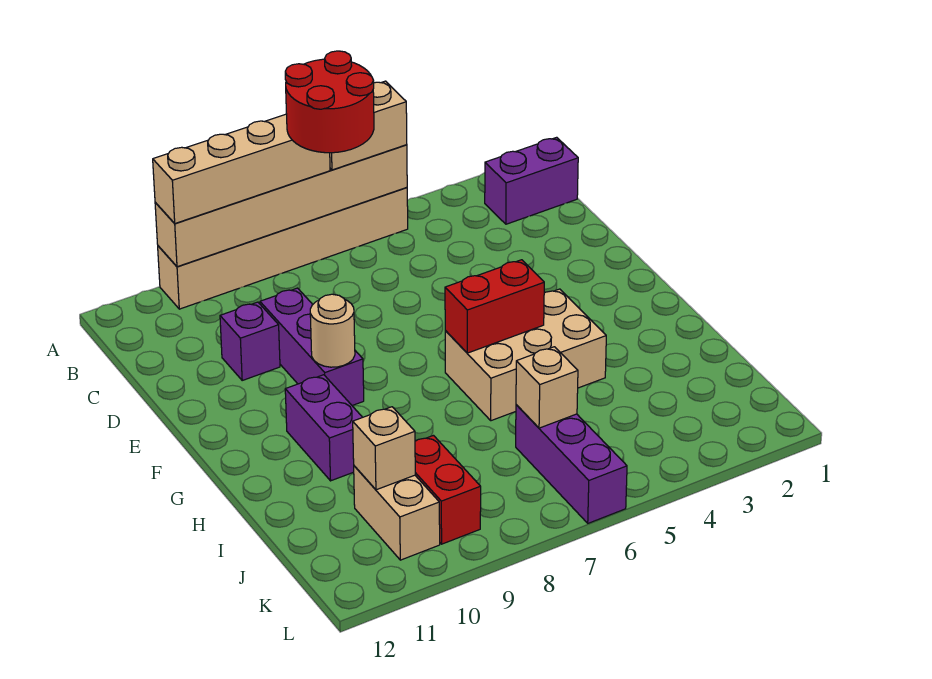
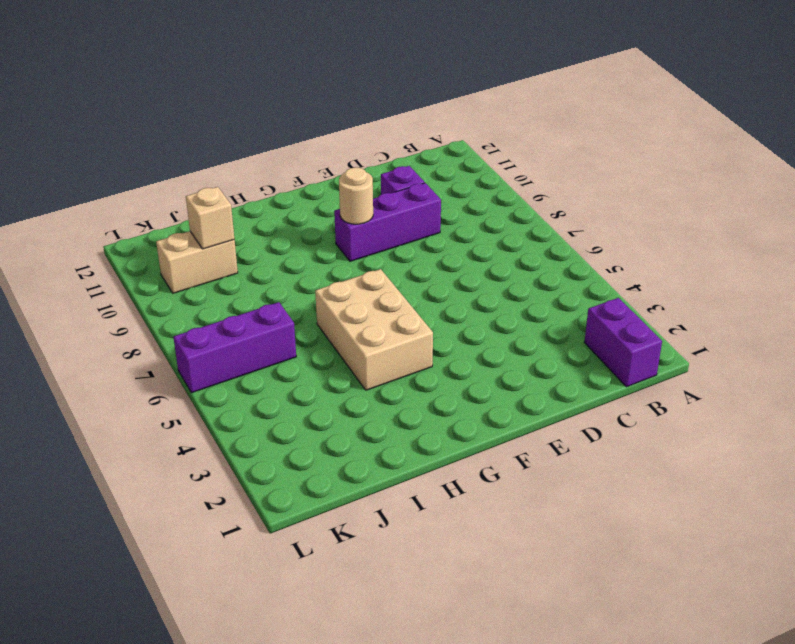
none -> tan 1x6 brick [158,187,408,309]
none -> purple 1x2 brick [285,375,362,481]
none -> red 1x2 brick [415,436,481,544]

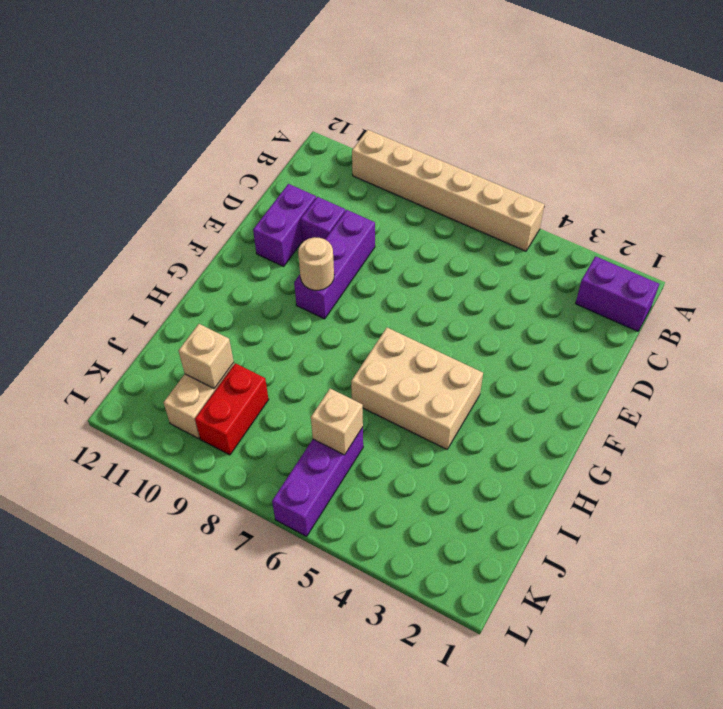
purple 1x2 brick [253,184,316,266] -> purple 1x2 brick moved to [285,375,362,481]
none -> tan 1x6 brick [155,145,407,267]
none -> red 1x2 brick [445,260,544,353]
none -> tan 1x2 brick [330,81,407,170]

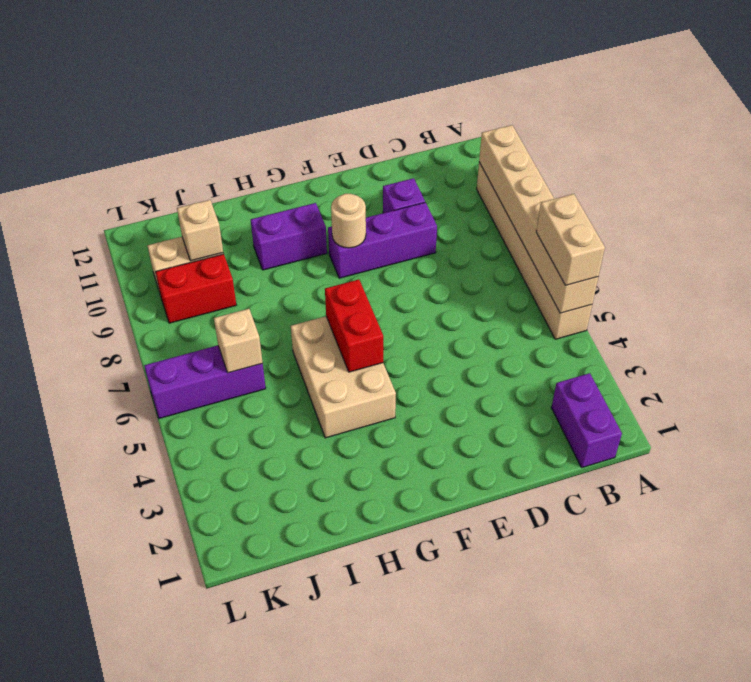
none -> tan 1x4 brick [153,114,330,223]
none -> red 2x2 round brick [285,51,374,153]

